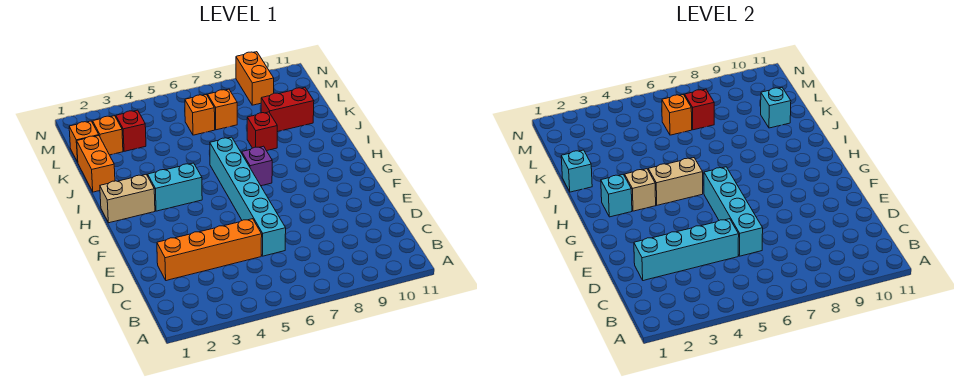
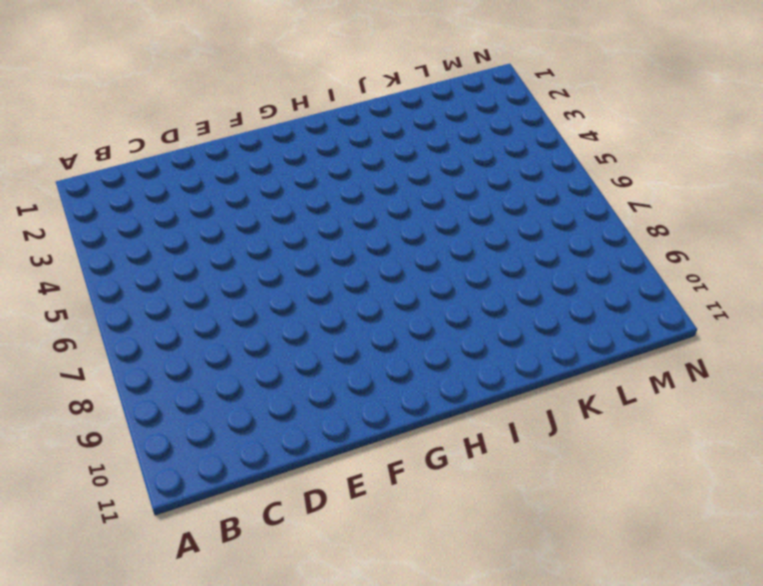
none -> orange 1x4 brick [157,219,262,281]
none -> cyan 1x6 brick [210,137,286,256]
none -> tan 1x2 brick [100,175,155,223]

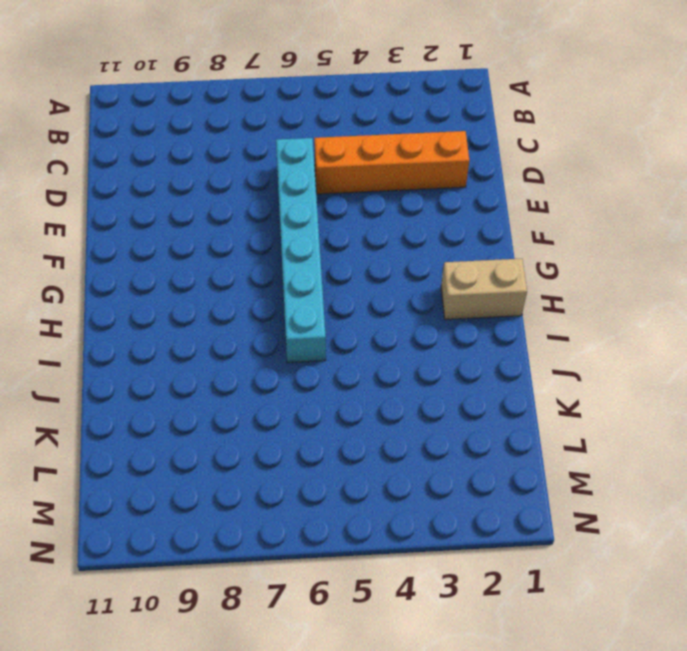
none -> cyan 1x2 brick [148,163,202,211]
none -> purple 1x1 brick [242,146,272,186]
none -> orange 1x2 brick [77,136,115,192]

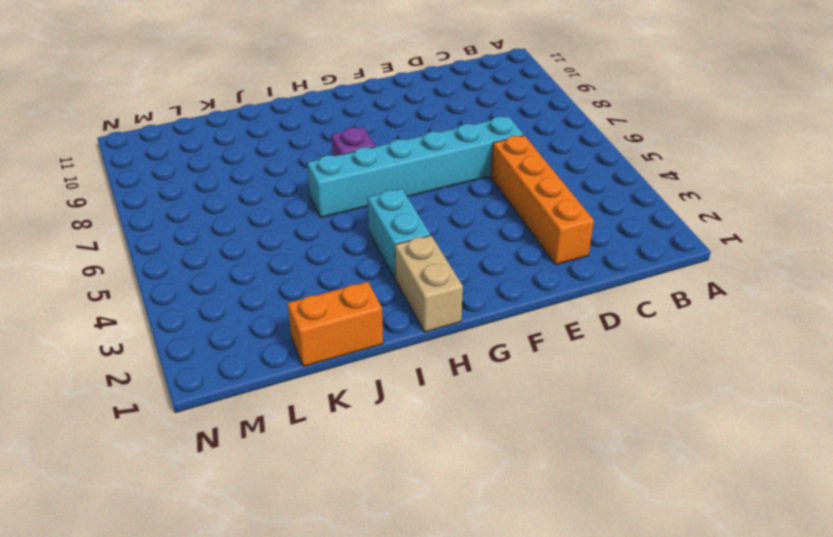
none -> red 1x1 brick [247,112,277,151]
none -> red 1x2 brick [261,88,314,132]
none -> orange 1x1 brick [69,121,99,162]

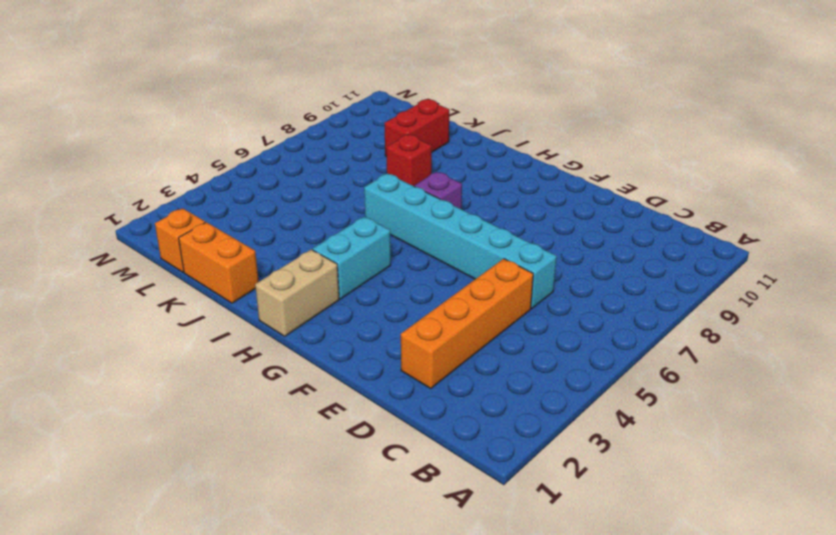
none -> orange 1x1 brick [93,116,123,155]
none -> red 1x1 brick [116,110,146,151]
none -> orange 1x1 brick [185,95,215,135]

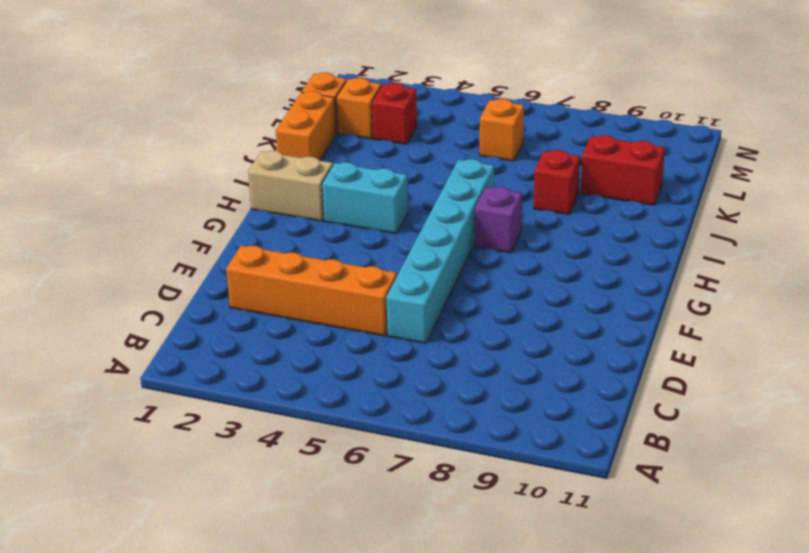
none -> orange 1x1 brick [208,89,237,130]
none -> orange 1x2 brick [236,52,274,105]
none -> cyan 1x4 brick [634,219,739,281]

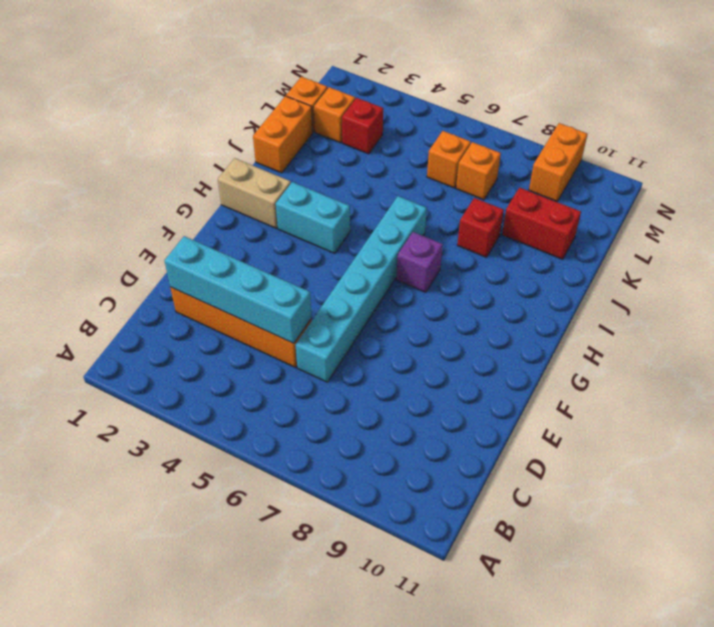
none -> cyan 1x4 brick [704,167,763,256]
none -> cyan 1x1 brick [601,175,632,217]
none -> tan 1x1 brick [625,169,656,211]

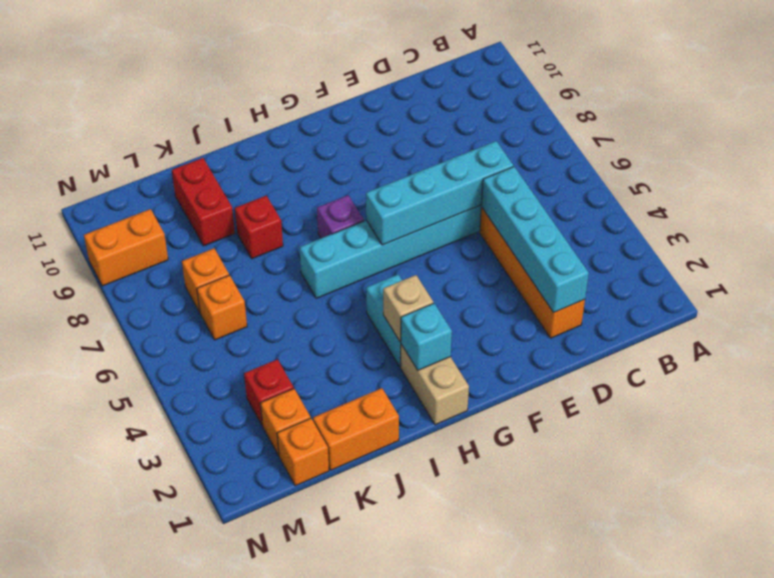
none -> tan 1x2 brick [648,158,703,205]
none -> cyan 1x1 brick [561,150,592,192]
none -> cyan 1x1 brick [761,88,791,128]

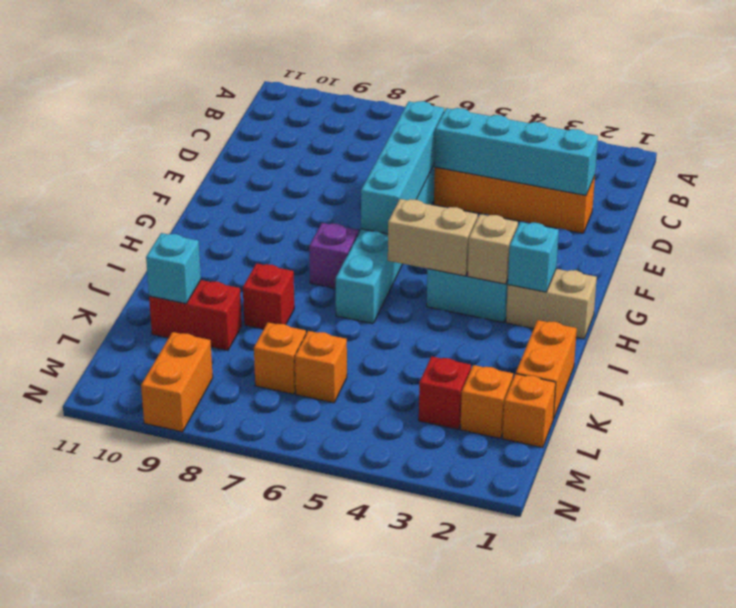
none -> cyan 1x1 brick [561,150,592,192]
none -> orange 1x1 brick [662,95,692,135]
none -> red 1x1 brick [685,89,714,130]

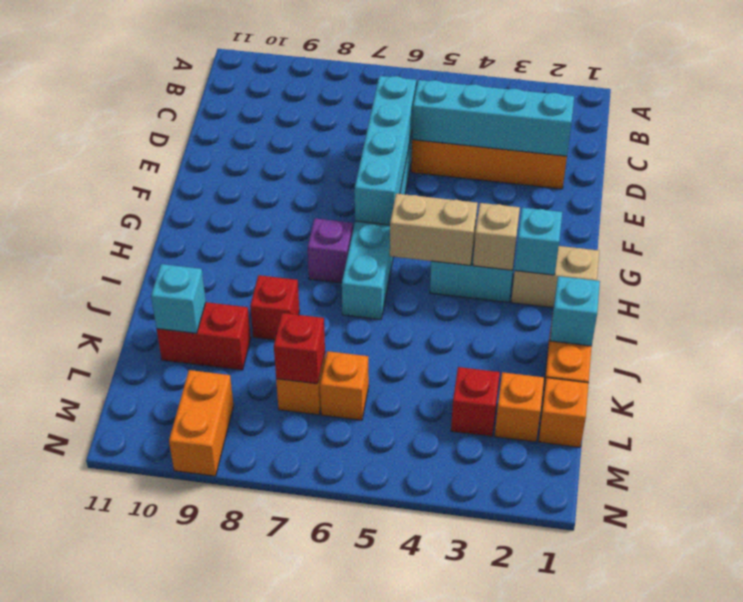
none -> orange 1x1 brick [662,95,692,135]

